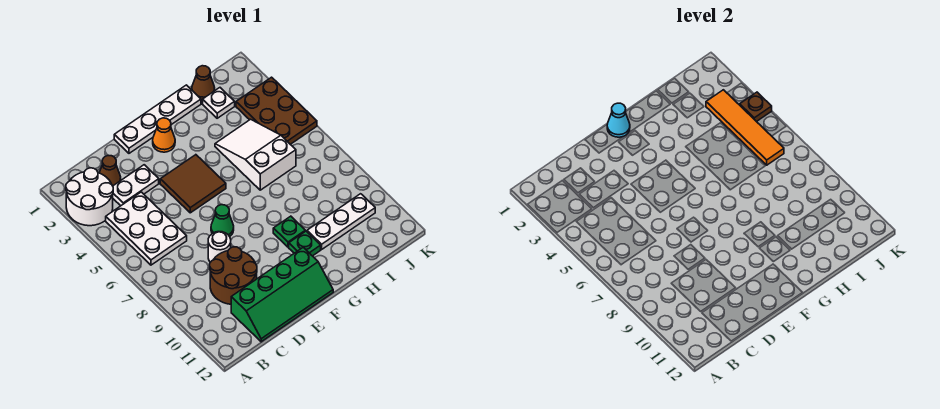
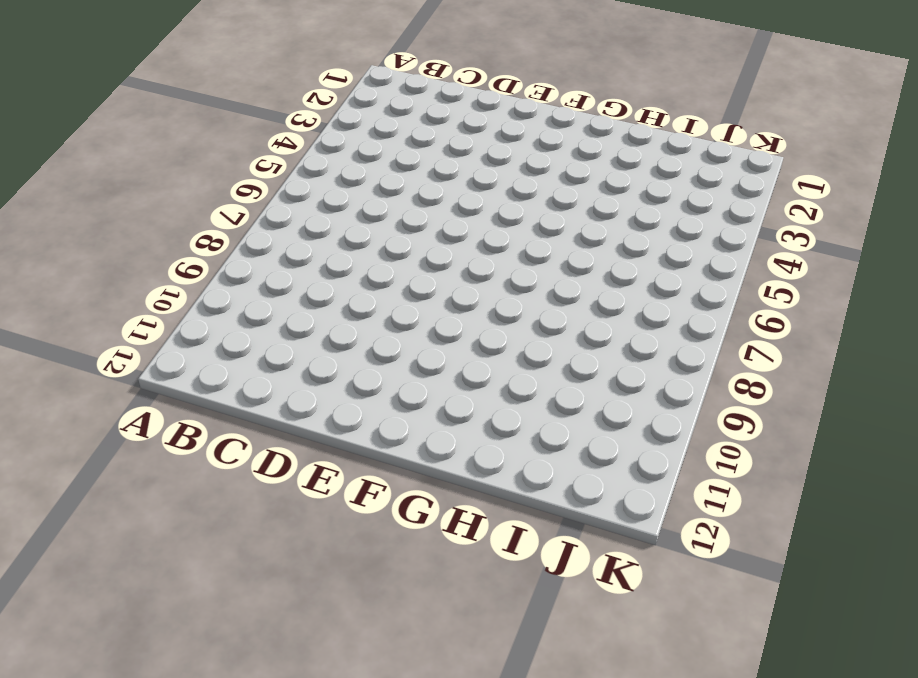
none -> white 2x2 round brick [66,168,113,226]
none -> white 2x3 plate [106,192,187,265]
none -> brown 1x1 cone [99,156,121,186]

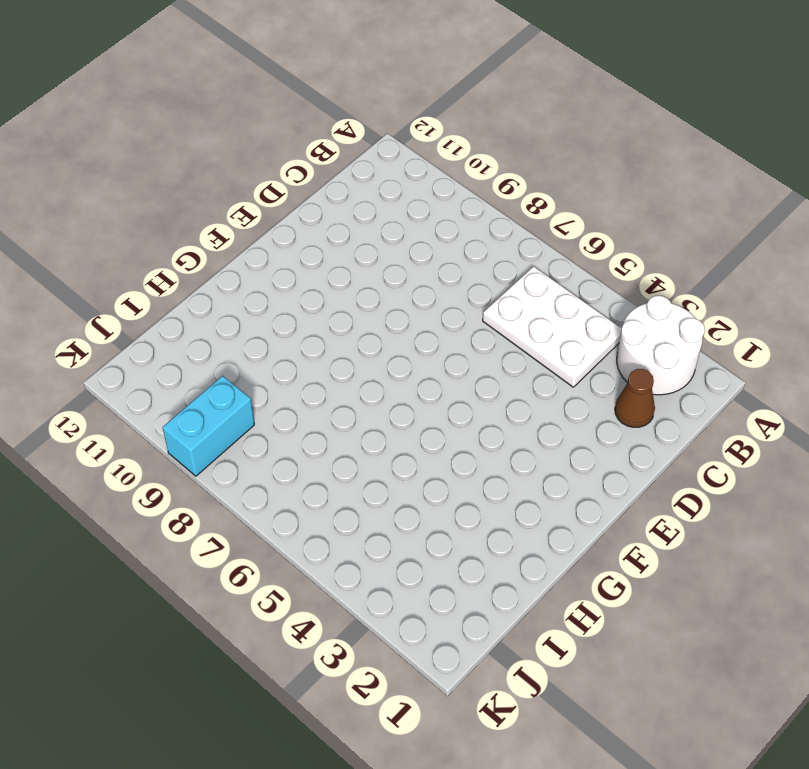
cyan 1x2 brick [163,376,254,476] -> none
none -> white 1x2 plate [112,165,159,206]
none -> brown 2x2 round brick [210,247,257,304]
none -> green 2x4 slope [231,247,333,342]

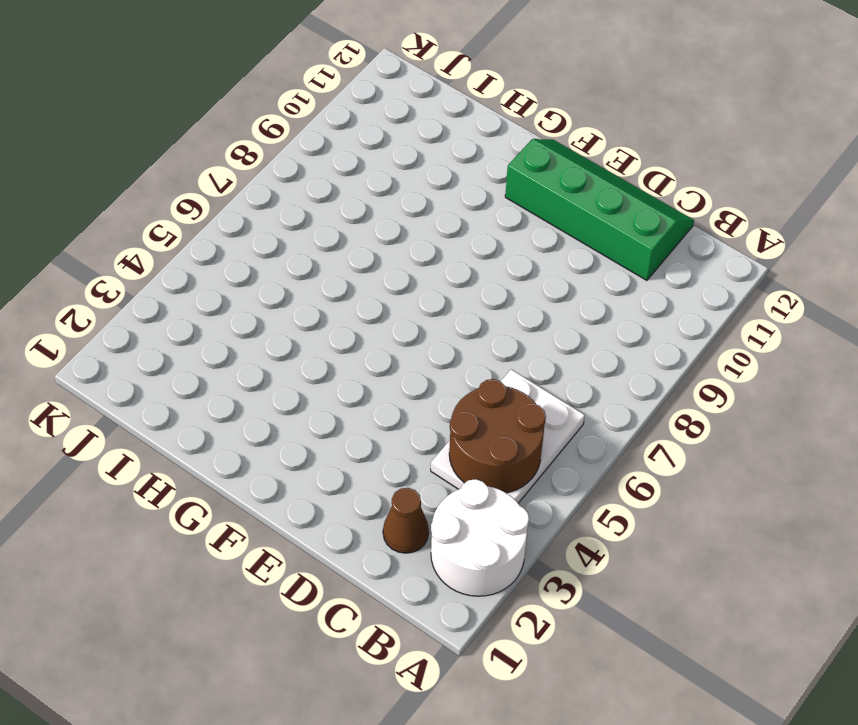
brown 2x2 round brick [449,379,546,493] -> brown 2x2 round brick moved to [210,247,257,304]
none -> white 1x2 plate [112,165,159,206]
none -> white 1x1 round brick [208,232,231,262]
none -> white 1x4 plate [114,85,201,153]

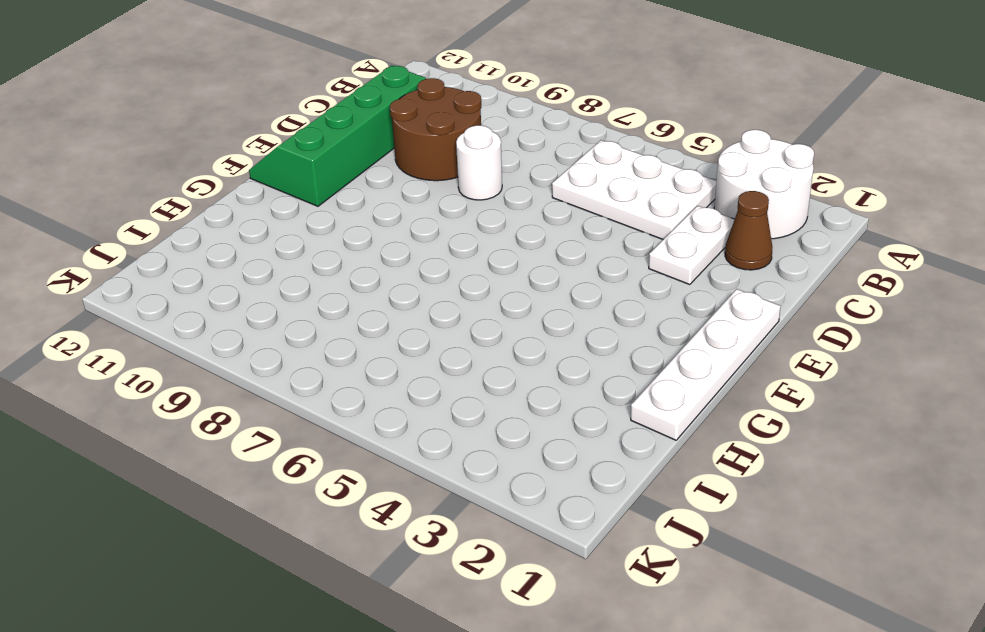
none -> brown 2x2 tile [160,155,226,213]
none -> green 1x1 cone [211,205,234,237]
none -> orange 1x1 cone [153,118,175,152]

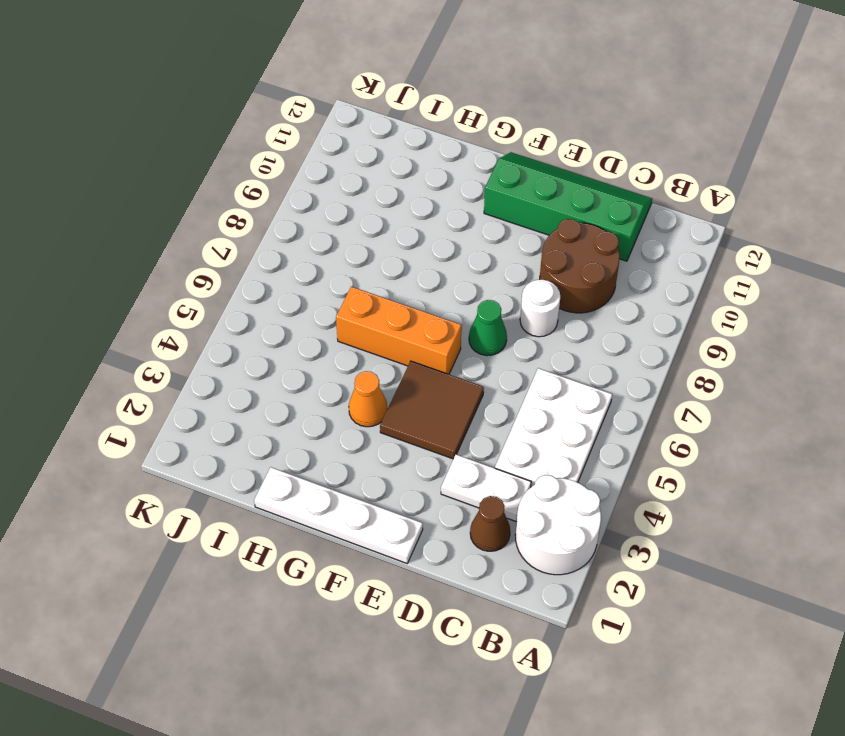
orange 1x3 brick [336,287,461,374] -> white 2x3 slope [215,119,296,190]
orange 1x1 cone [349,371,387,427] -> orange 1x1 cone moved to [153,118,175,152]
none -> green 1x1 plate [273,216,305,247]
none -> green 1x1 plate [289,231,321,256]
none -> white 1x3 plate [307,194,375,249]

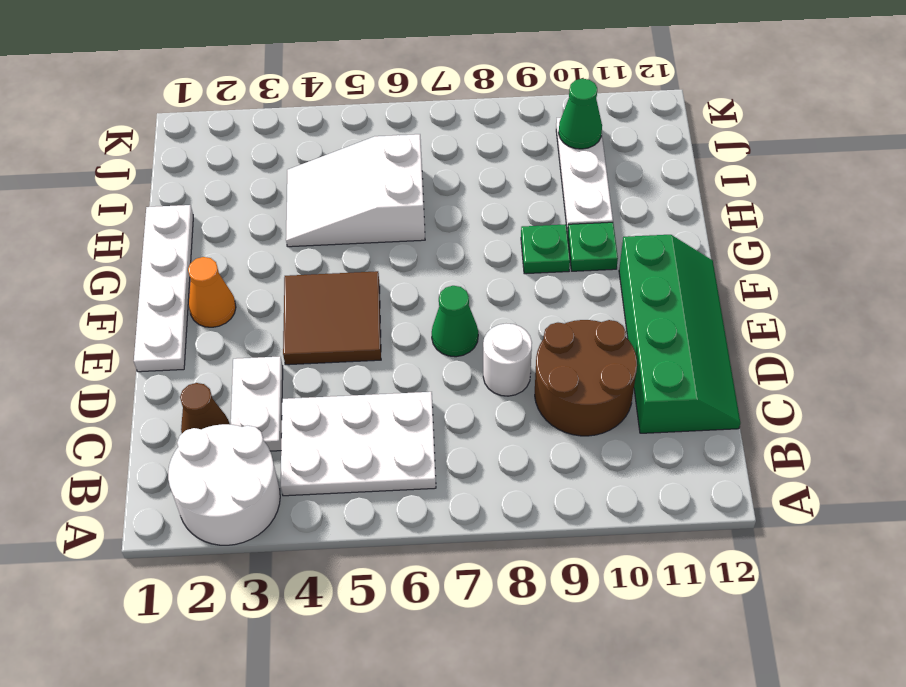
green 1x1 cone [559,79,602,149] -> none
none -> brown 1x1 cone [192,66,215,100]
none -> white 1x1 plate [203,88,235,118]
none -> brown 2x3 plate [236,77,317,144]

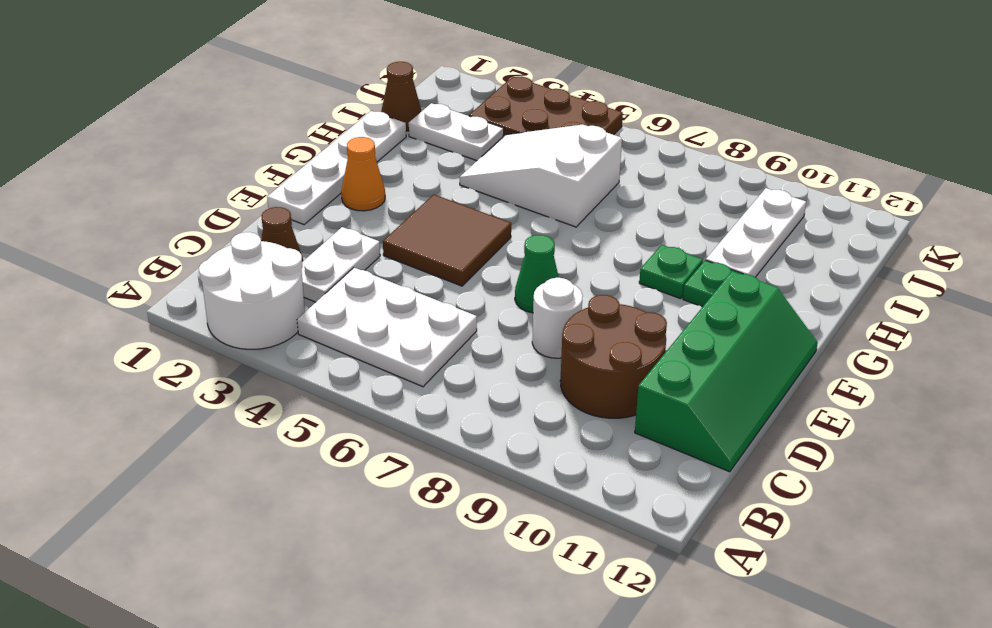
white 1x2 plate [409,103,504,161] -> white 1x1 plate [203,88,235,118]
none -> cyan 1x1 cone [607,103,630,137]
none -> orange 1x4 tile [706,90,784,165]
none -> brown 1x1 plate [740,92,772,122]

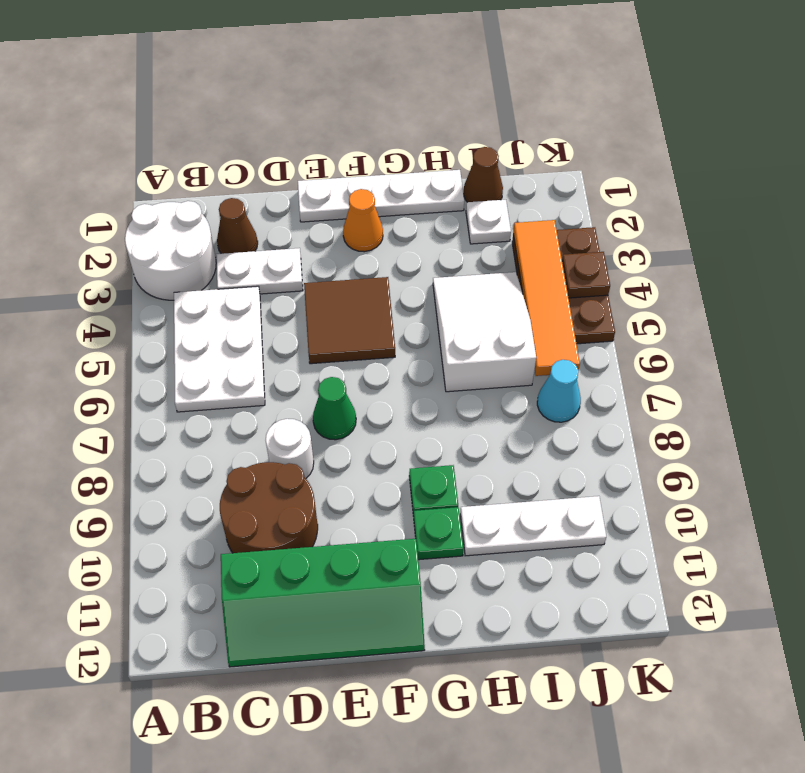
cyan 1x1 cone [537,360,581,422] -> cyan 1x1 cone moved to [607,103,630,137]

